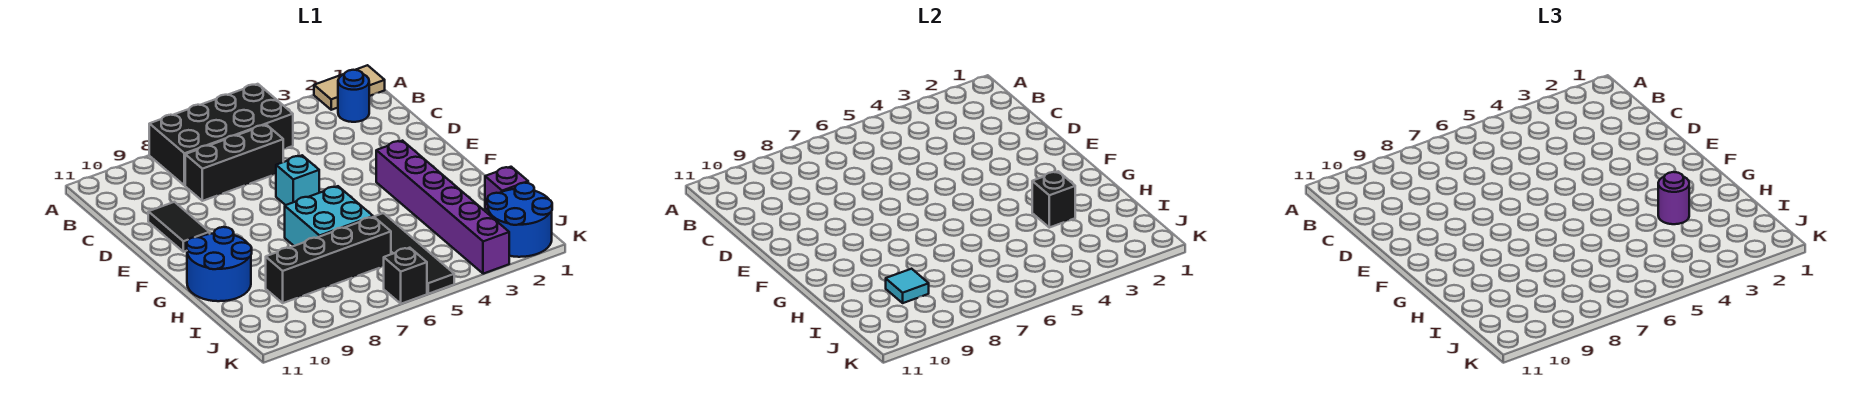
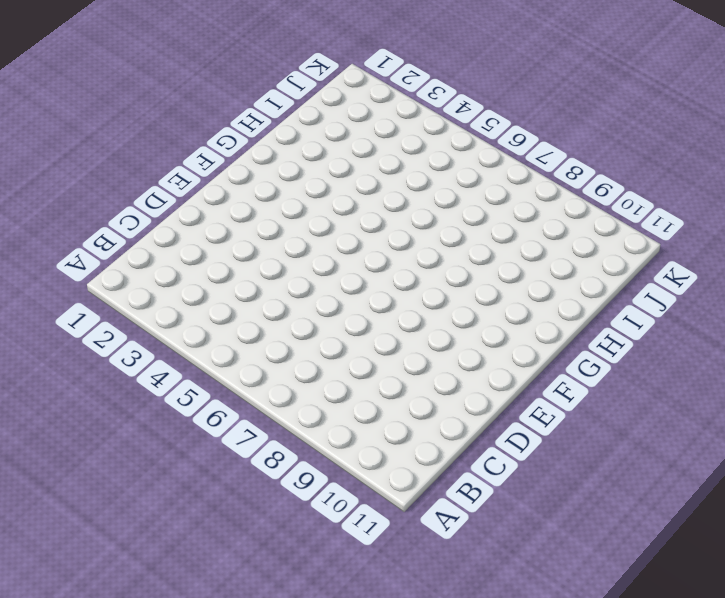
none -> tan 1x2 tile [314,65,385,110]
none -> black 2x4 brick [149,84,293,186]
none -> blue 1x1 round brick [338,70,369,122]

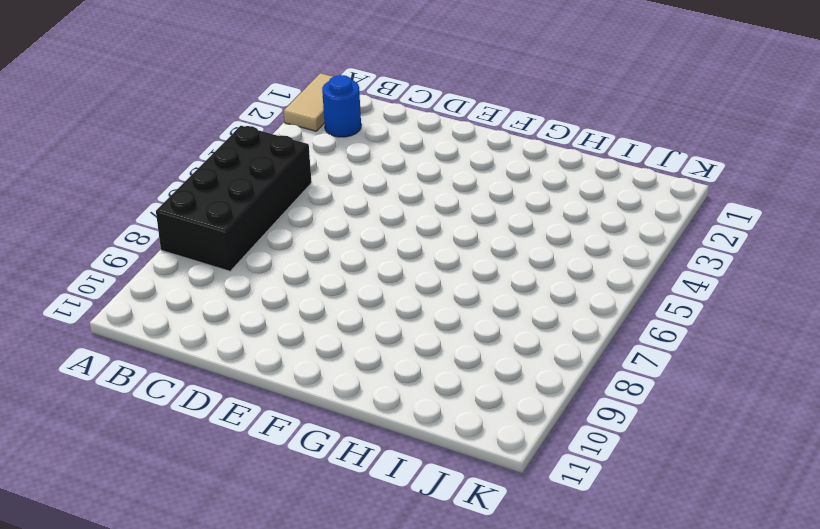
none -> black 1x3 brick [185,125,283,201]
none -> black 1x2 tile [148,202,210,252]
none -> cyan 1x1 brick [276,155,319,205]

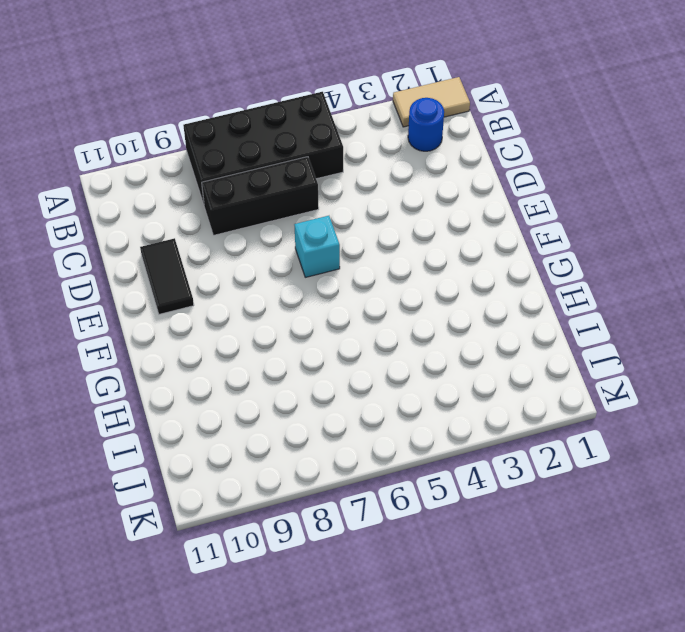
none -> purple 1x6 brick [376,141,509,274]
none -> cyan 2x2 brick [285,186,373,246]
none -> blue 2x2 round brick [187,227,252,301]

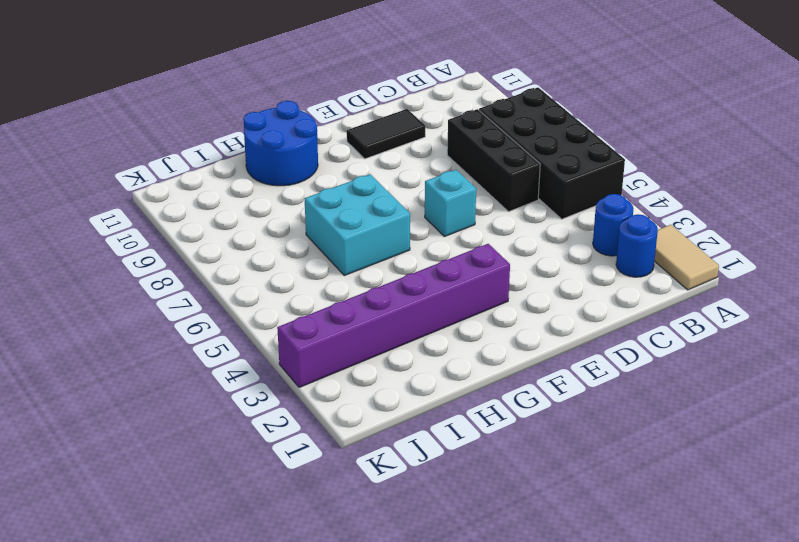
blue 1x1 round brick [593,194,633,256] -> none
none -> black 1x4 tile [374,213,454,294]
none -> purple 1x1 brick [485,167,528,210]
none -> black 1x4 brick [266,217,391,303]

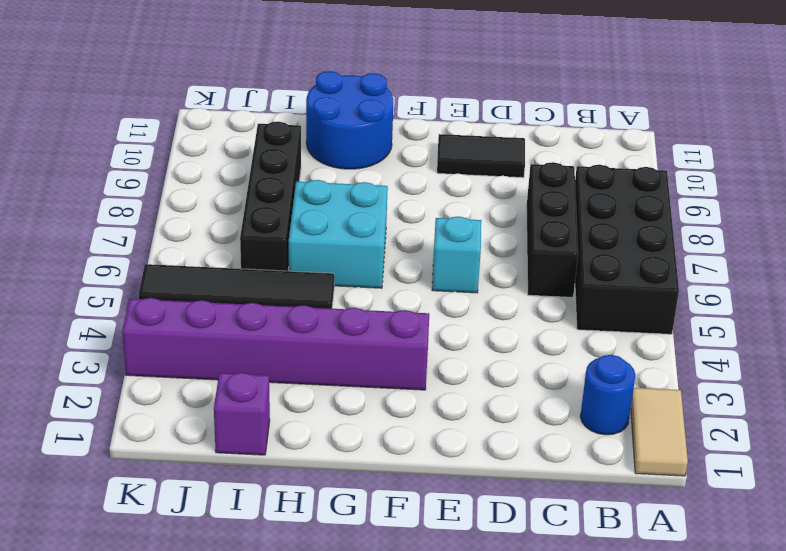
none -> blue 2x2 round brick [487,183,552,257]
none -> black 1x1 brick [384,248,427,304]
none -> black 1x1 brick [1032,171,1075,228]

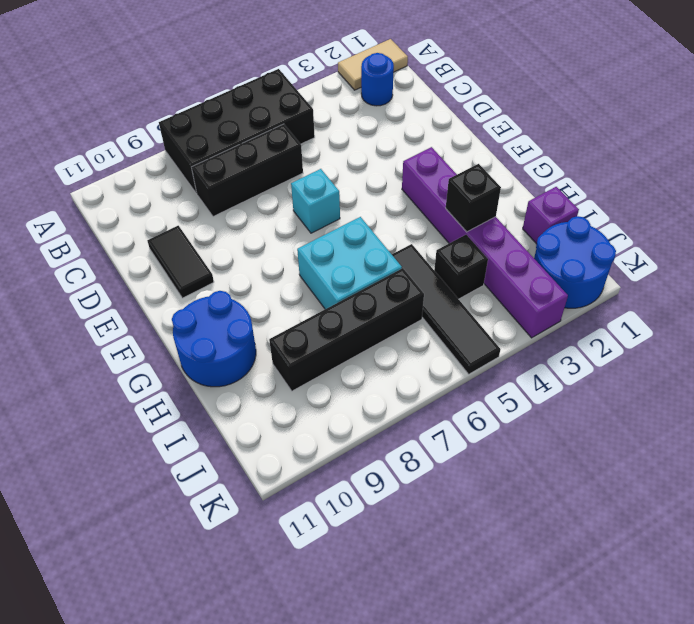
black 1x1 brick [434,235,488,299] -> black 1x1 brick moved to [384,248,427,304]
none -> cyan 1x1 tile [886,269,929,303]
none -> purple 1x1 round brick [1658,172,1689,224]

